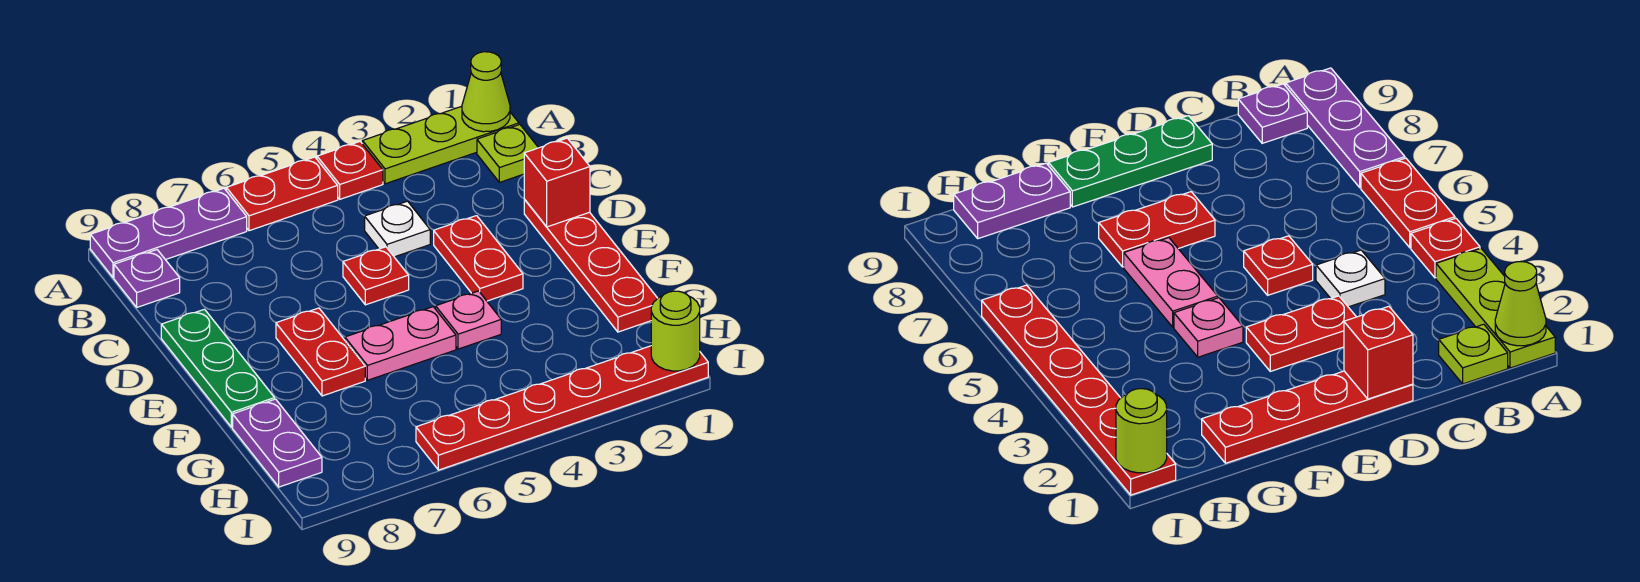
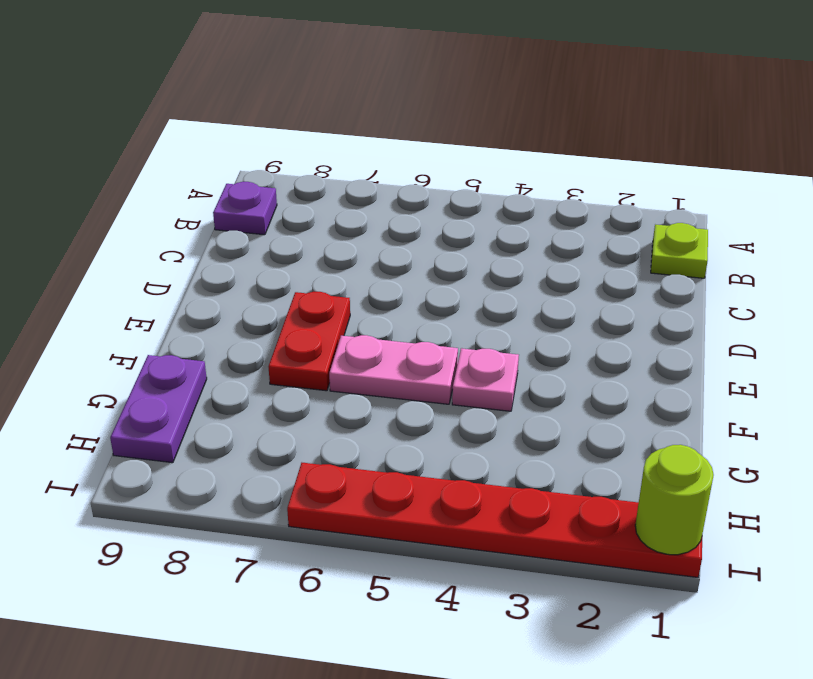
none -> lime 1x3 plate [362,106,519,184]
none -> red 1x1 plate [317,142,383,199]
none -> red 1x2 plate [226,157,338,231]

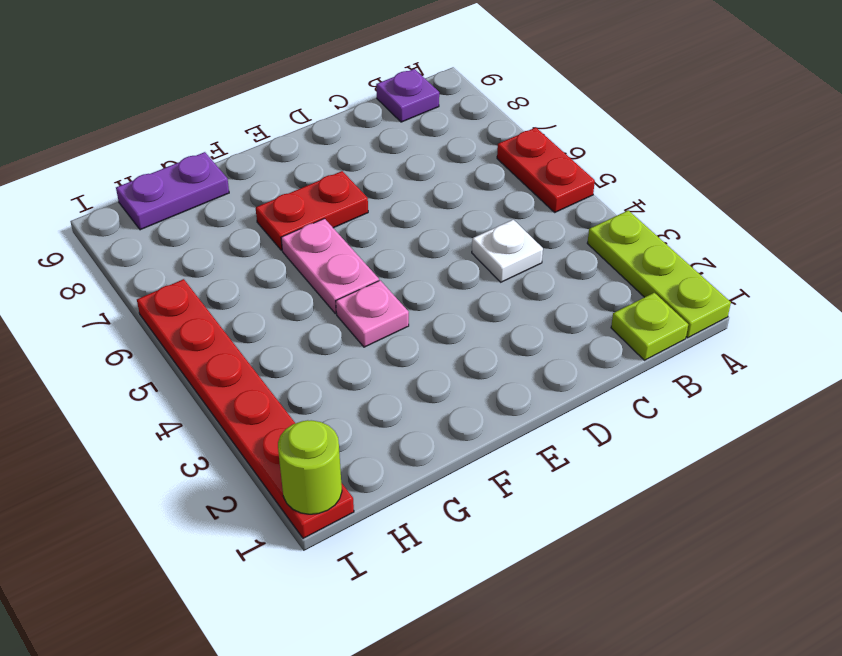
none -> red 1x1 plate [317,142,383,199]
none -> purple 1x3 plate [90,188,247,278]
none -> red 1x4 plate [524,199,658,332]

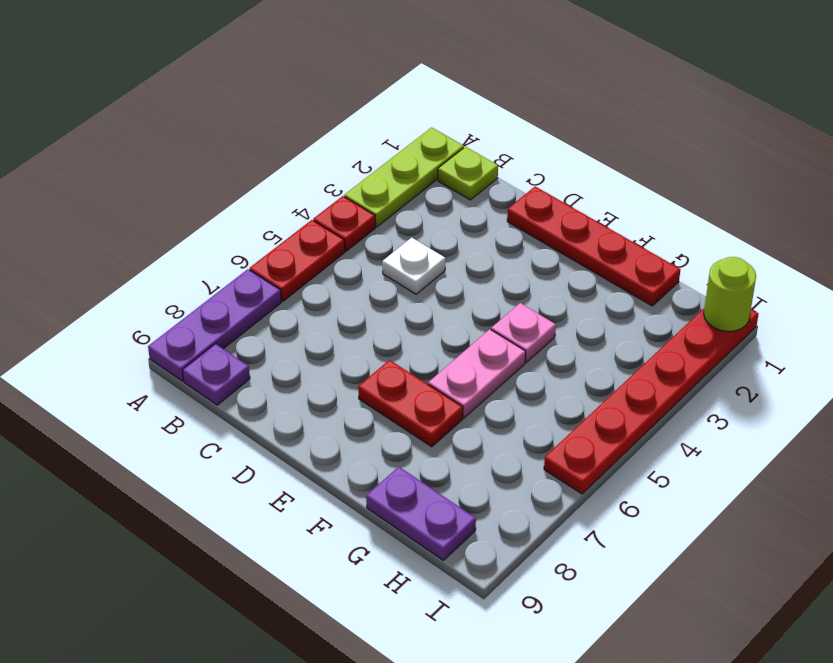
none -> red 1x2 plate [434,216,523,301]
none -> red 1x1 plate [343,247,409,305]
none -> green 1x3 plate [161,309,275,427]

